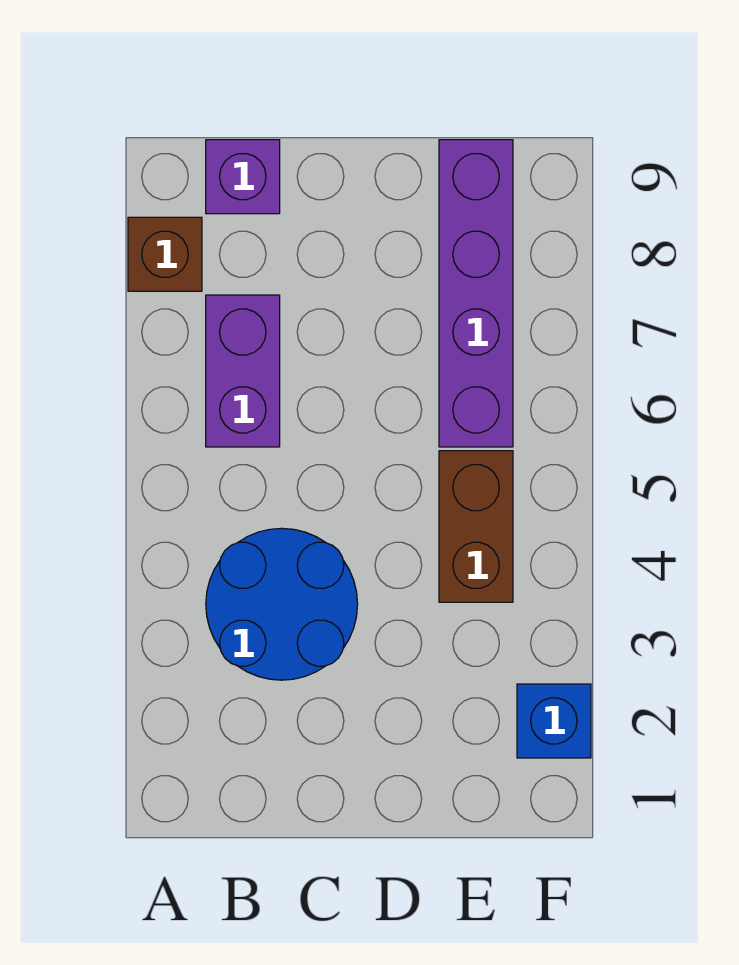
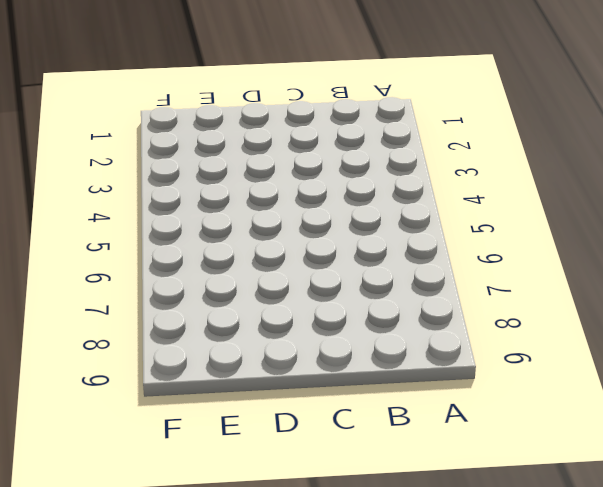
none -> brown 1x1 brick [128,217,202,291]
none -> blue 2x2 round brick [206,528,358,680]

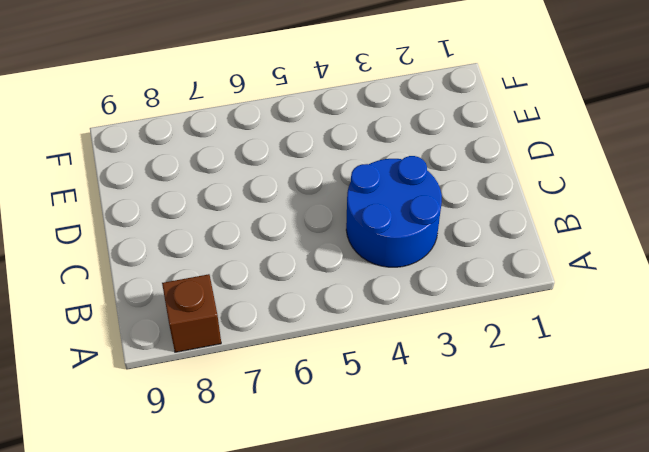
none -> purple 1x2 brick [206,295,280,447]
none -> purple 1x1 brick [206,140,280,214]

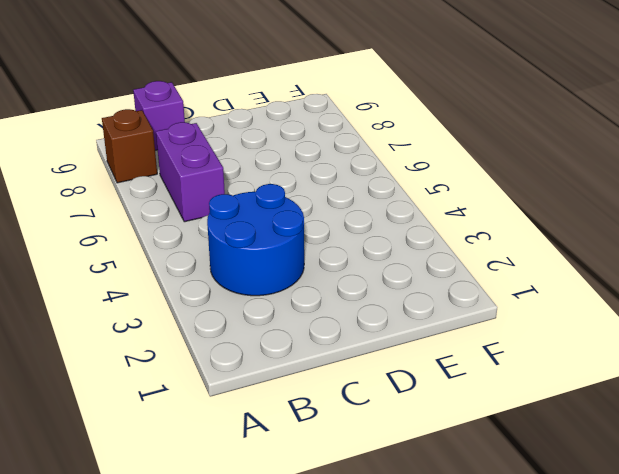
none -> brown 1x2 brick [439,451,513,602]
none -> purple 1x4 brick [439,140,513,447]

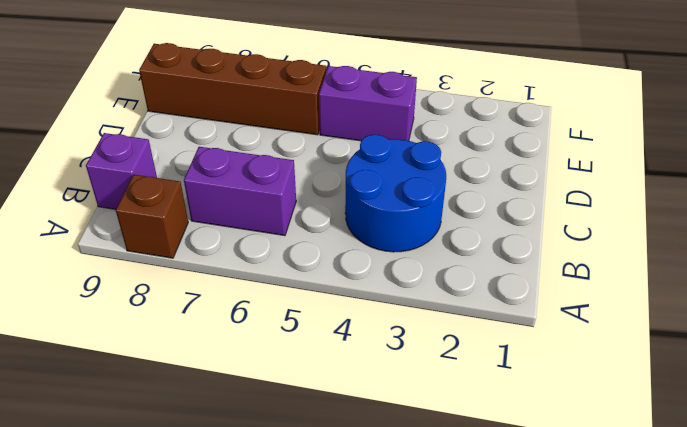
purple 1x2 brick [319,66,417,141] -> brown 1x2 brick [439,451,513,602]
brown 1x4 brick [139,43,326,135] -> purple 1x4 brick [439,140,513,447]
none -> blue 1x1 brick [517,684,591,758]

